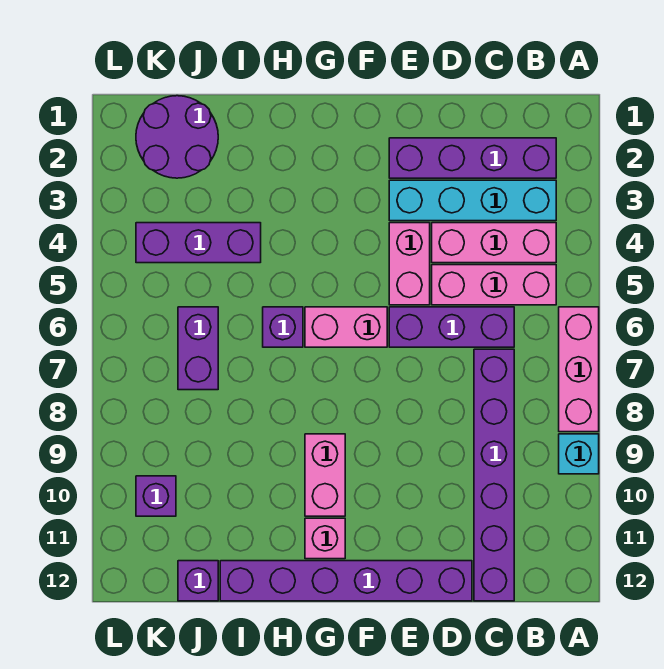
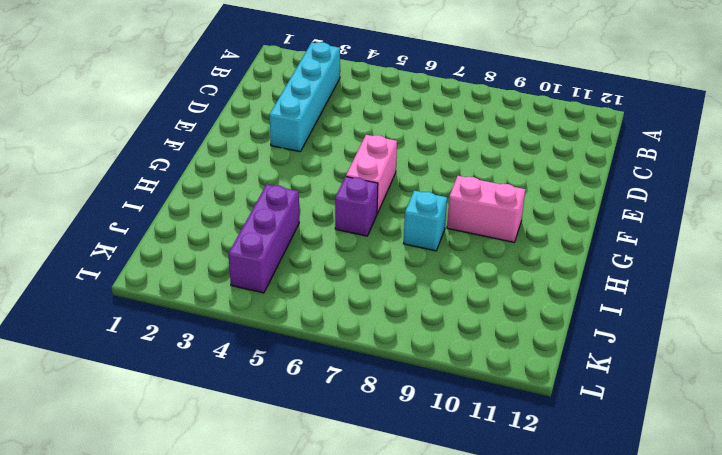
cyan 1x1 brick [403,191,447,251] -> cyan 1x1 brick moved to [559,434,599,474]
none -> pink 1x3 brick [559,307,599,432]
none -> purple 1x4 brick [389,138,556,178]
none -> pink 1x3 brick [432,223,556,263]

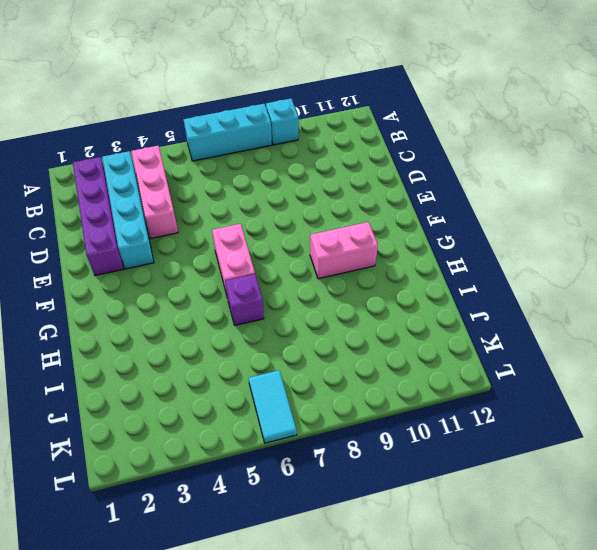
cyan 1x3 brick [183,104,272,161] -> pink 1x3 brick [559,307,599,432]
cyan 1x2 tile [249,370,297,443] -> none
none -> pink 1x3 brick [432,265,556,305]
none -> purple 1x3 brick [389,307,514,347]
none -> purple 1x6 brick [474,349,514,601]

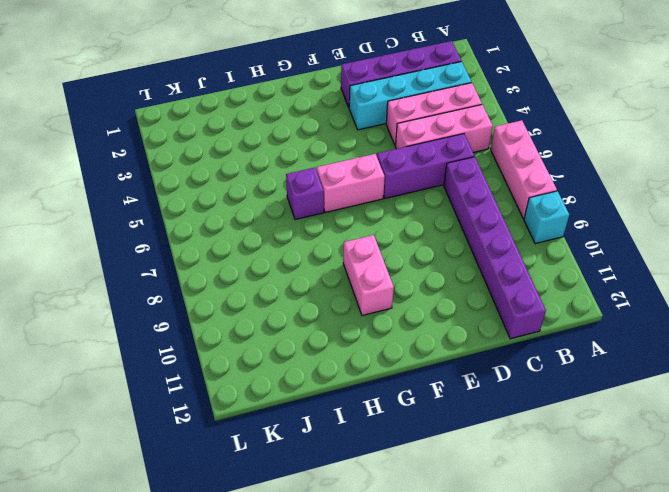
none -> purple 1x6 brick [220,561,472,601]
none -> pink 1x2 brick [389,223,430,305]
none -> pink 1x1 brick [305,518,345,559]

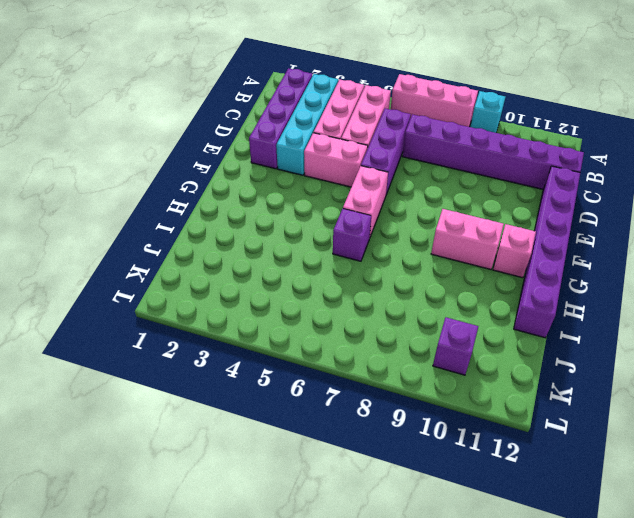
none -> purple 1x3 brick [136,223,261,263]
none -> purple 2x2 round brick [136,96,218,178]
none -> purple 1x2 brick [178,307,218,390]

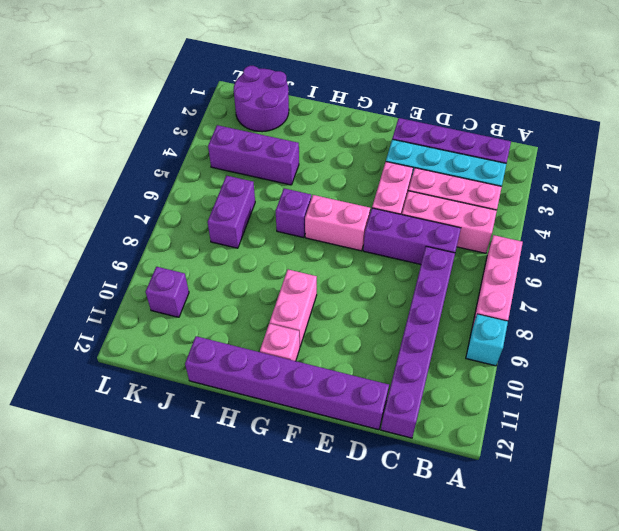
none -> purple 1x1 brick [178,561,218,601]

